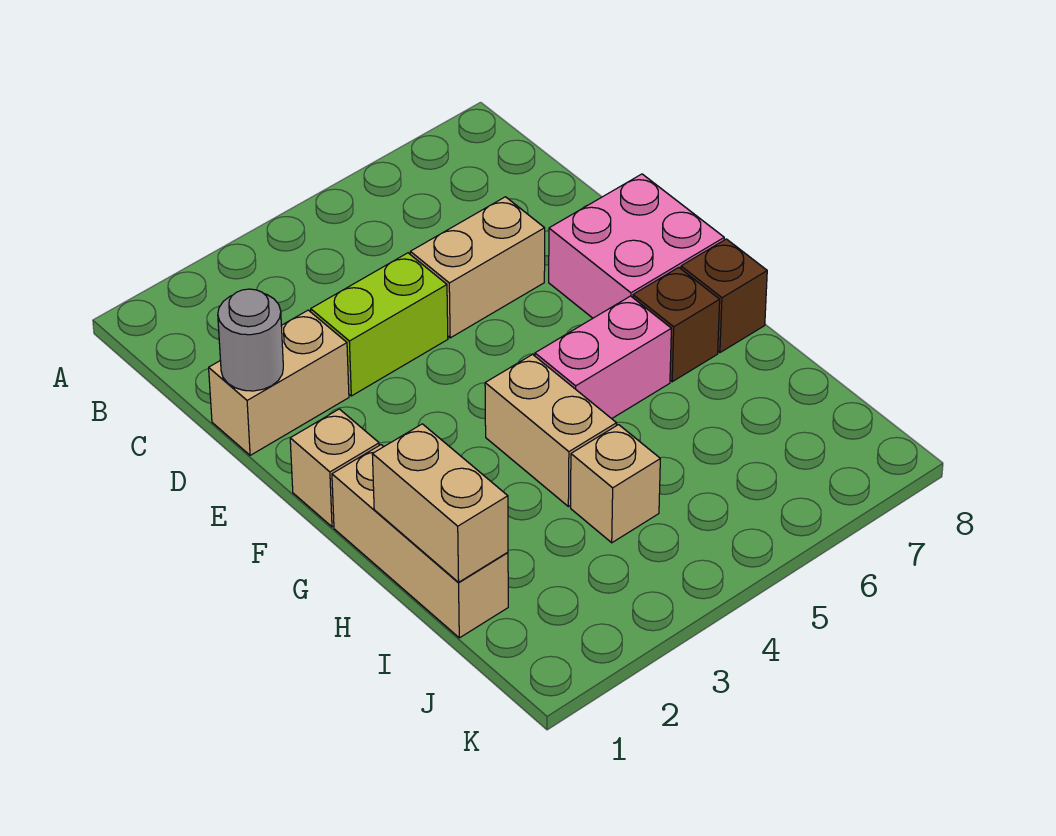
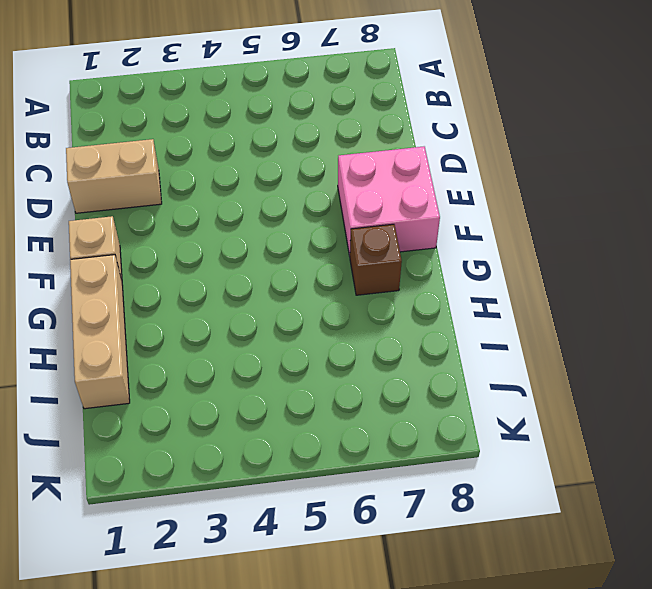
none -> lime 1x2 brick [311,253,448,396]
none -> tan 1x2 brick [410,197,545,338]
none -> tan 1x2 brick [485,354,617,507]

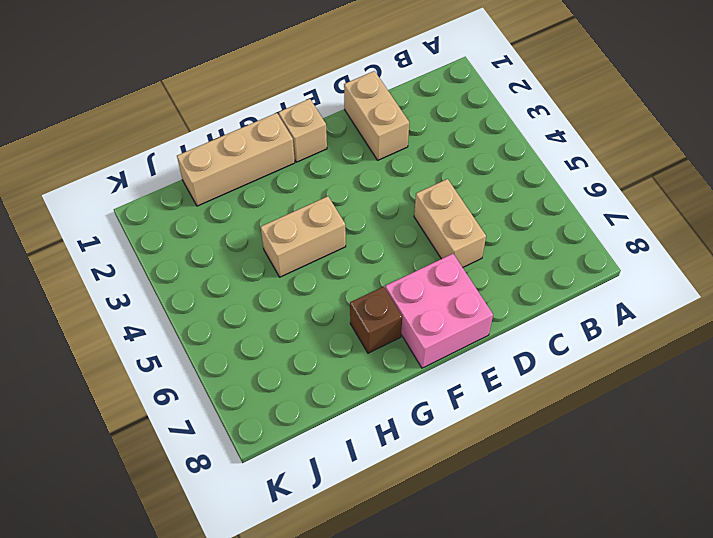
none -> lime 1x2 brick [311,253,448,396]
none -> pink 1x2 brick [535,296,671,419]
none -> brown 1x1 brick [681,239,767,353]

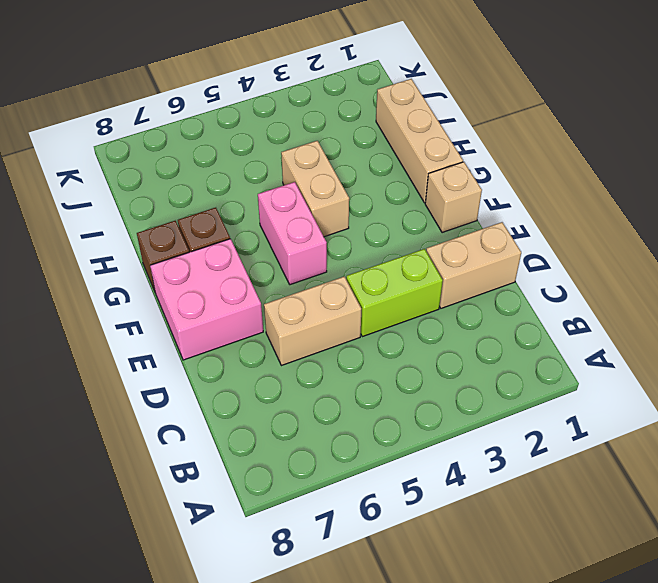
pink 1x2 brick [258,182,327,285] -> pink 1x2 brick turned to [535,296,671,419]
none -> tan 1x1 brick [571,425,660,543]
none -> grey 1x1 round brick [218,289,283,391]
none -> tan 1x2 brick [372,424,508,582]

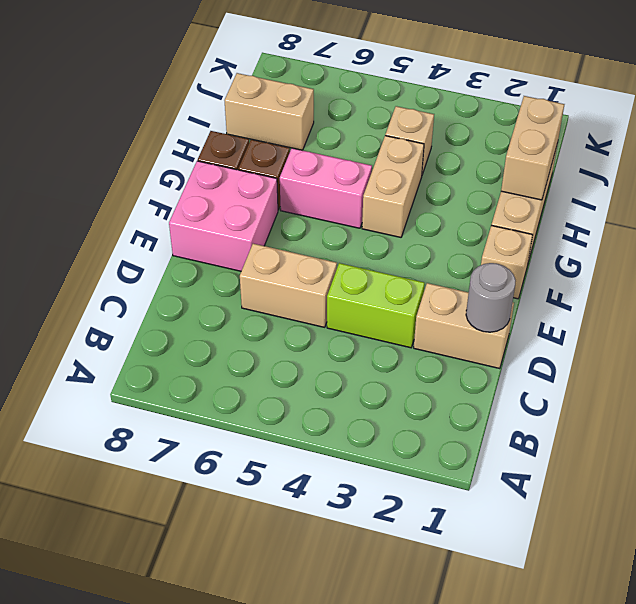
tan 1x2 brick [224,73,314,150] -> none

